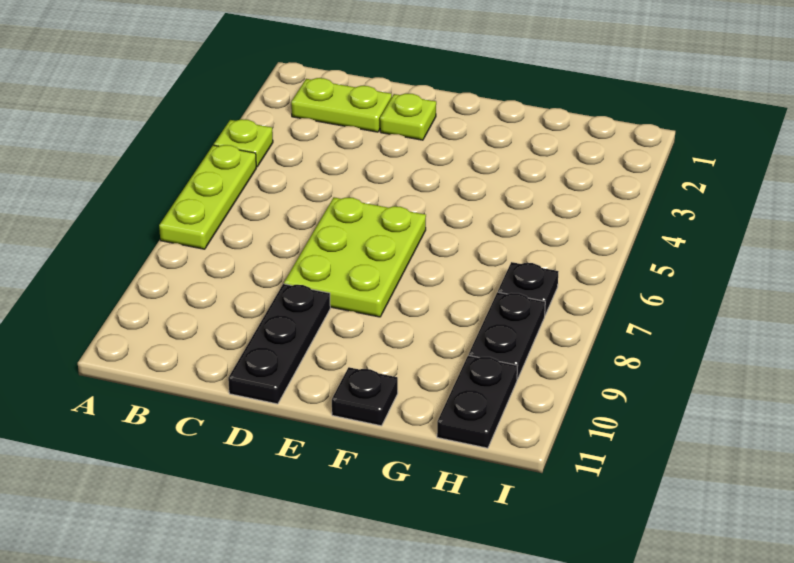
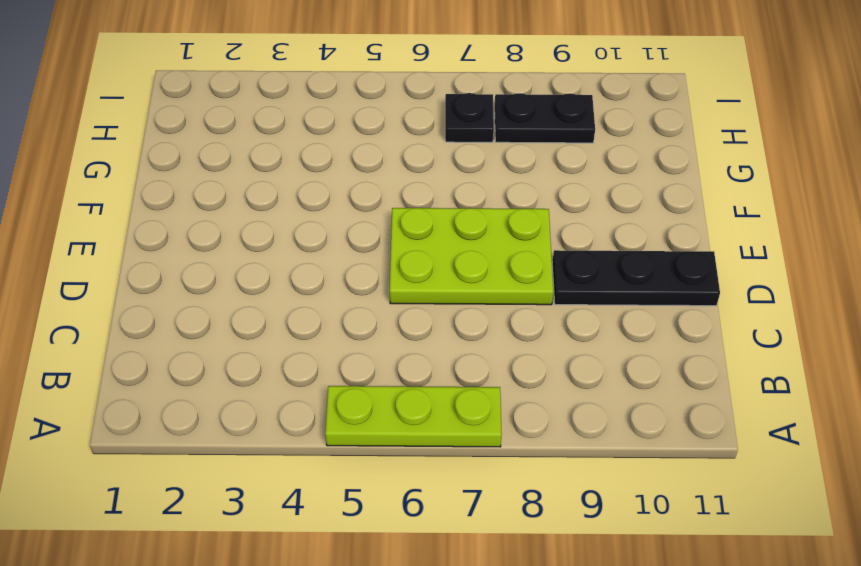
none -> lime 1x1 plate [214,119,273,167]
none -> lime 1x2 plate [291,78,392,132]

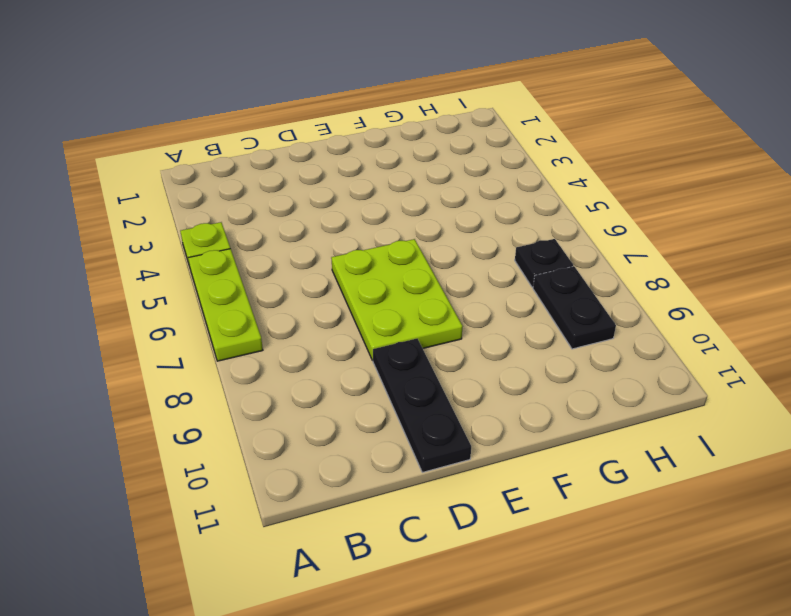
none -> lime 1x2 plate [291,78,392,132]
none -> lime 1x1 plate [380,93,436,140]

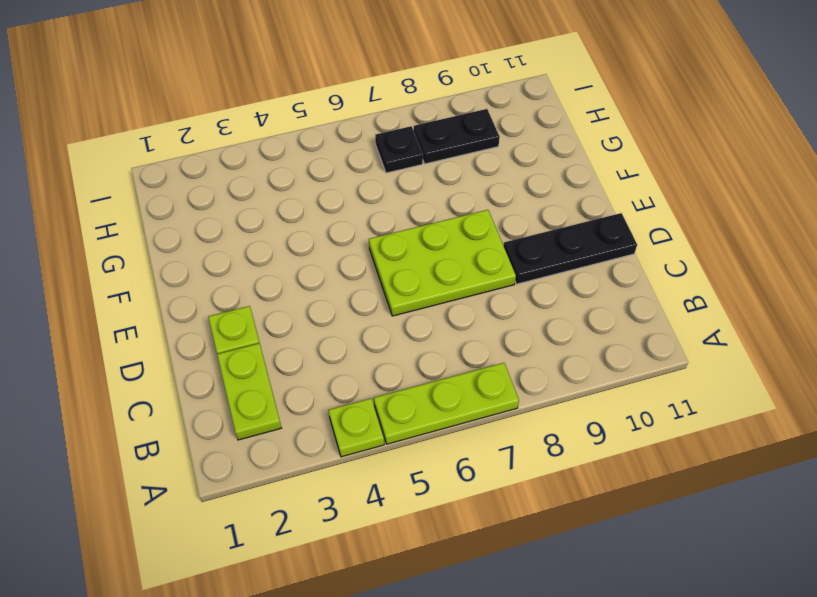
none -> black 1x1 plate [332,367,398,426]
none -> black 1x2 plate [437,355,517,448]

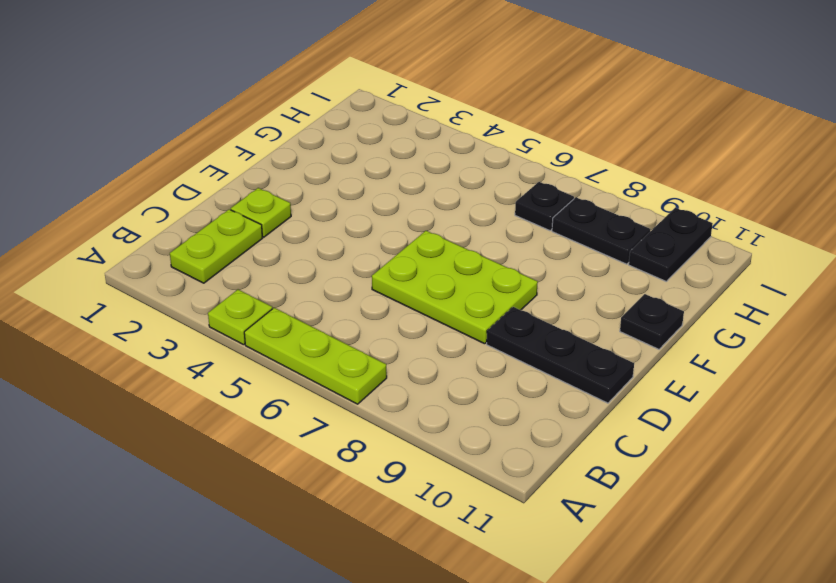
black 1x2 plate [629,208,713,281] -> black 1x2 plate turned to [437,355,517,448]

